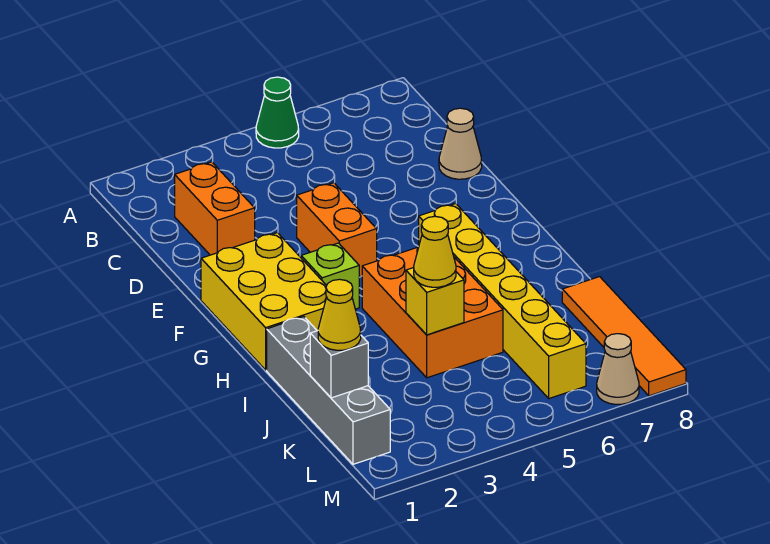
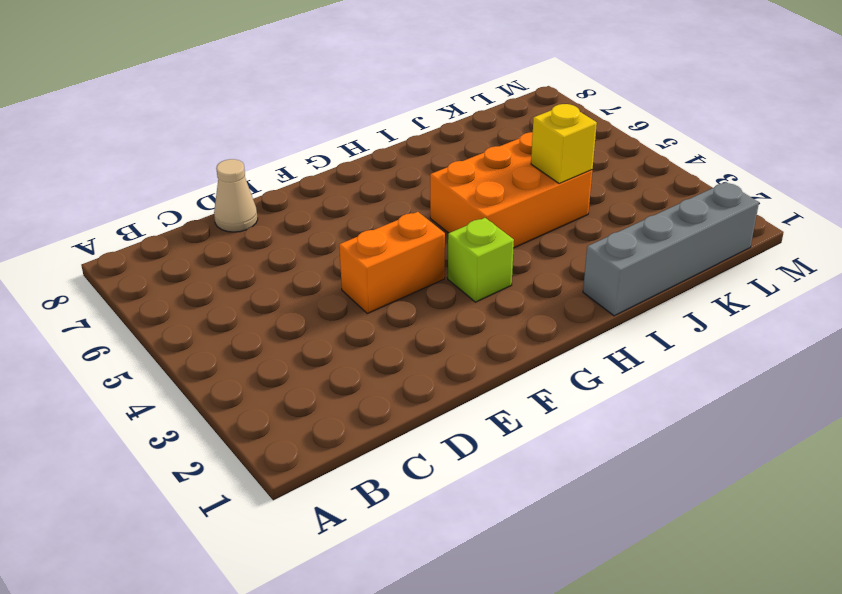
none -> green 1x1 cone [256,77,299,148]
none -> orange 1x2 brick [175,162,255,255]
none -> yellow 2x3 brick [201,233,327,370]

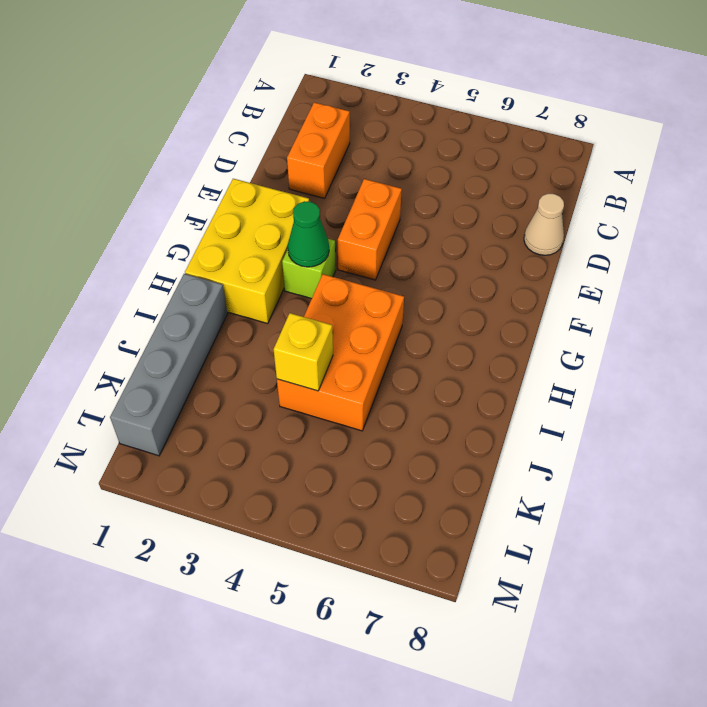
green 1x1 cone [288,201,329,267] -> green 1x1 cone moved to [256,77,299,148]
none -> yellow 1x6 brick [419,204,586,398]
none -> orange 1x4 tile [562,277,686,396]
none -> tan 1x1 cone [597,334,639,404]

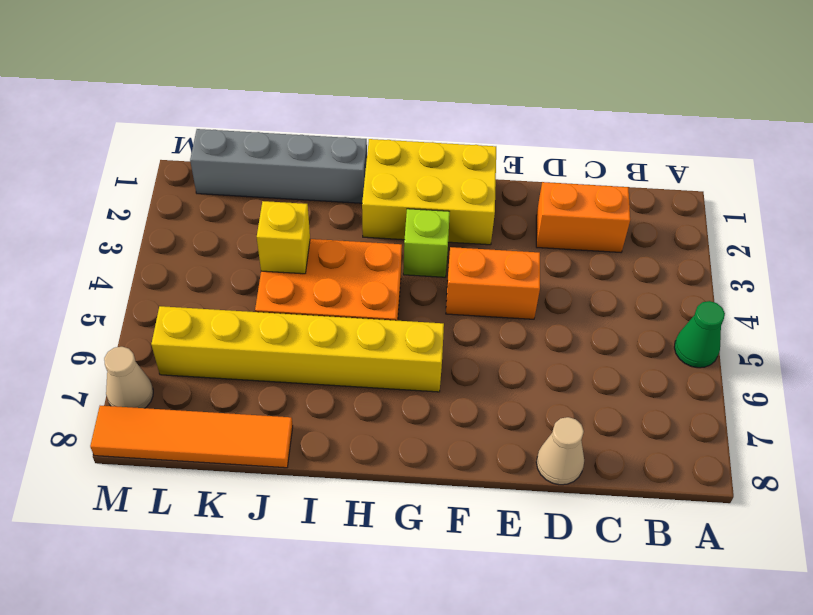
none -> grey 1x1 brick [310,331,368,398]
none -> yellow 1x1 cone [414,216,456,287]
none -> yellow 1x1 cone [318,279,361,350]

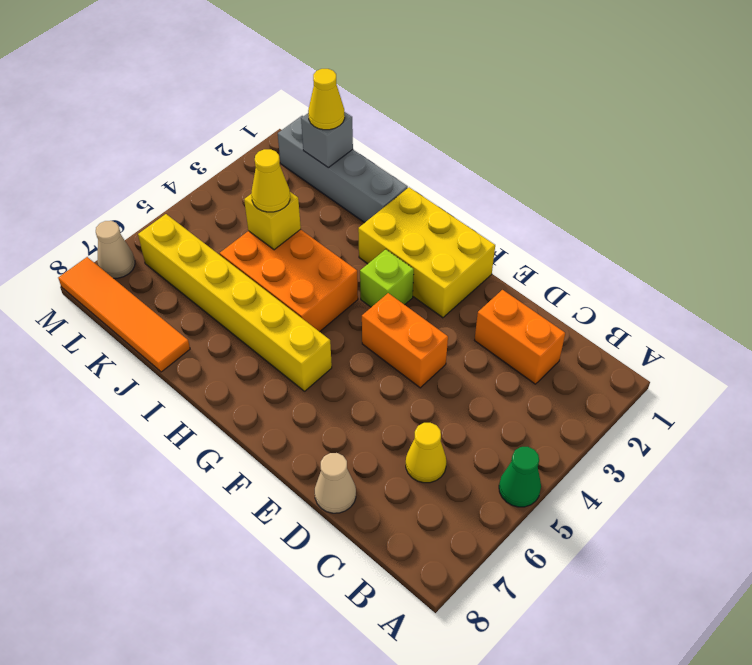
yellow 1x1 cone [406,423,446,483] -> none

